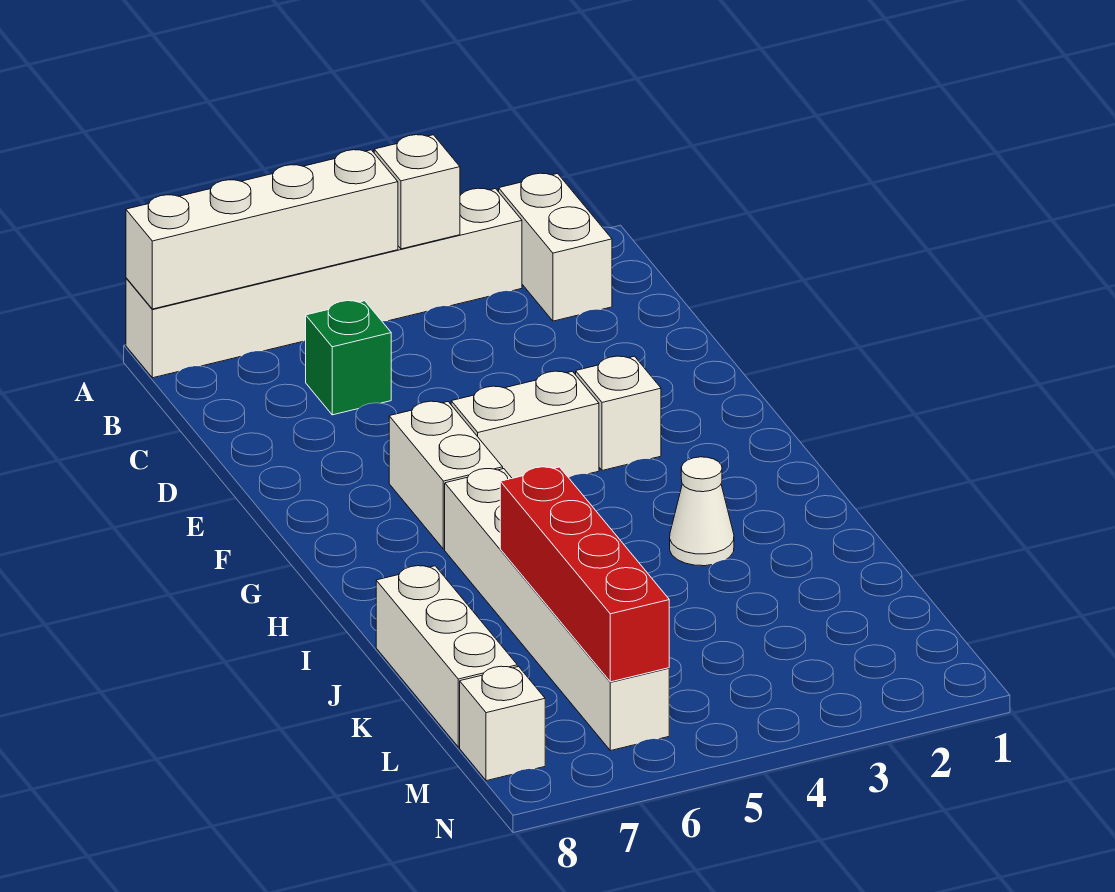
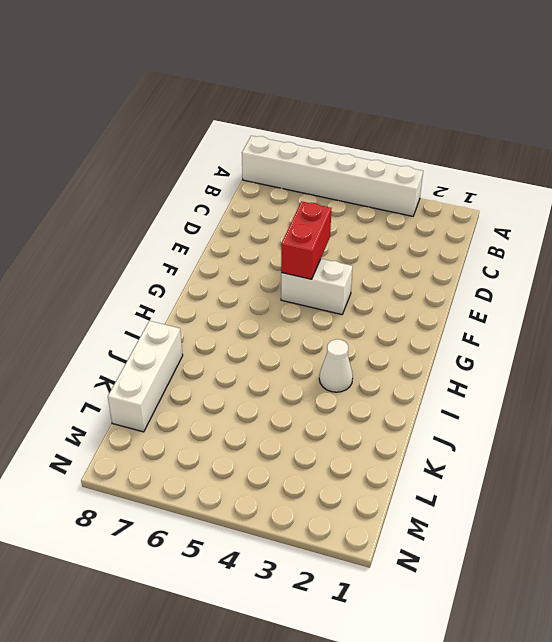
red 1x2 brick [281,201,331,279] -> none
none -> white 1x2 brick [499,173,612,321]
none -> green 1x1 brick [306,301,391,415]
none -> white 1x1 brick [576,356,661,470]

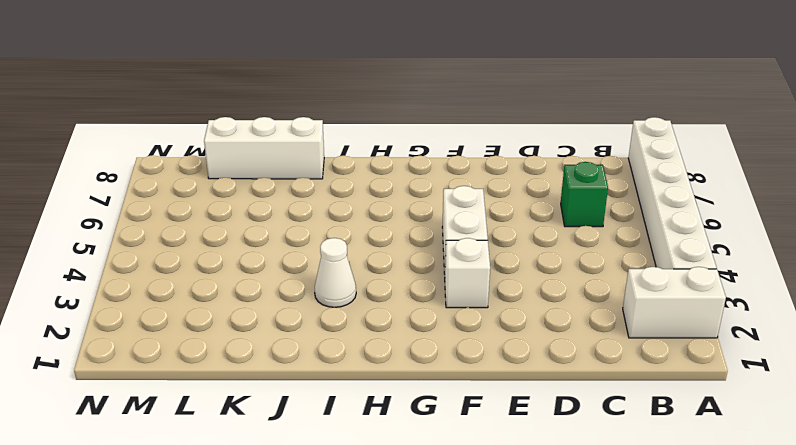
none -> white 1x2 brick [389,401,503,549]
none -> white 1x6 brick [445,469,669,751]
none -> white 1x1 brick [460,666,545,781]

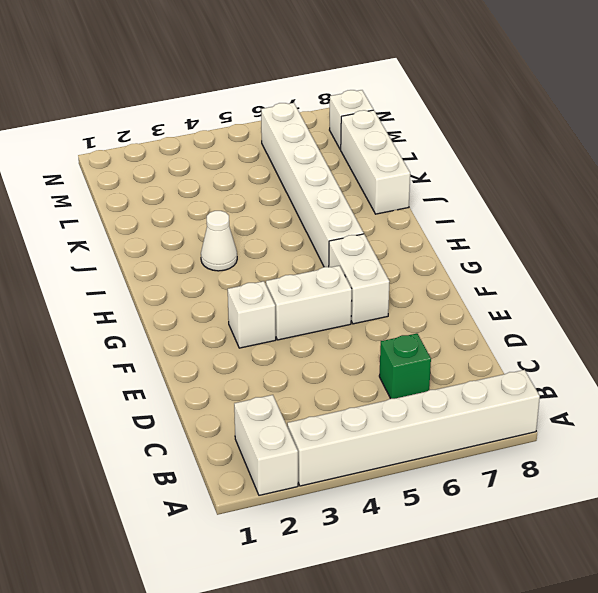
none -> white 1x1 brick [374,135,460,249]
none -> white 1x4 brick [126,150,398,309]
none -> red 1x4 brick [500,467,669,682]

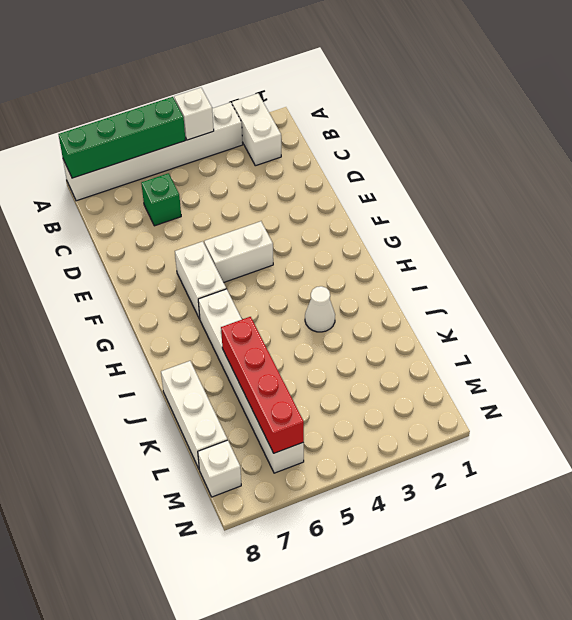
green 1x4 brick [58,97,186,178] -> white 1x4 brick [126,150,398,309]
none -> white 1x1 brick [576,356,661,470]

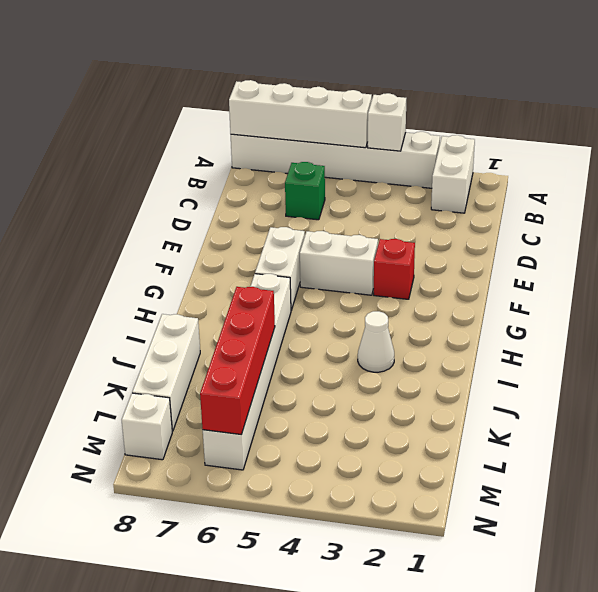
red 1x1 brick [374,239,415,299] -> white 1x1 brick [576,356,661,470]

